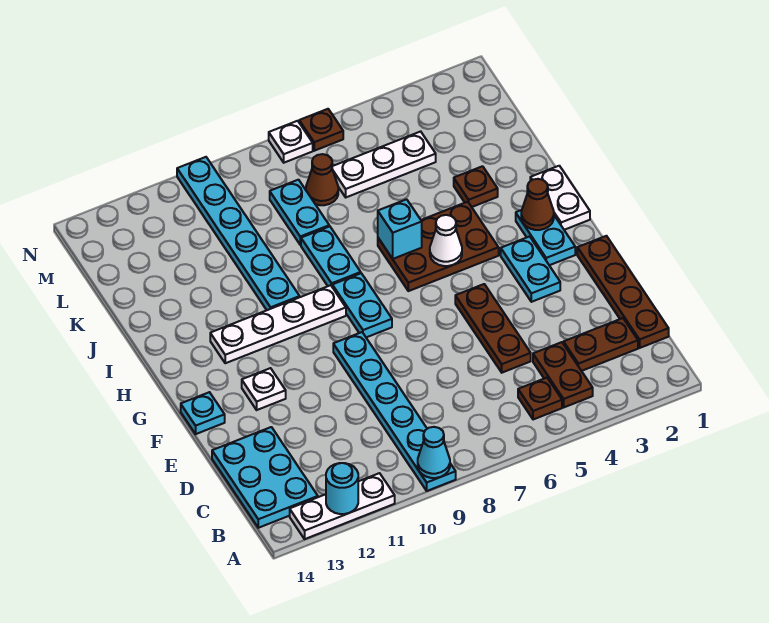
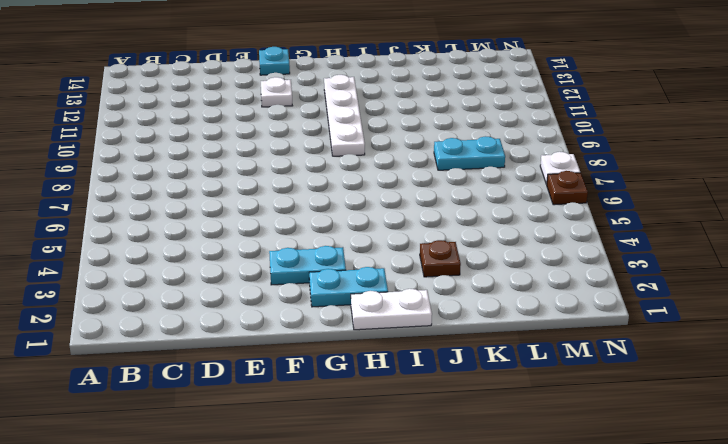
none -> cyan 1x6 plate [333,332,456,491]
none -> white 1x3 plate [290,473,395,539]
none -> brown 1x2 plate [533,342,593,407]

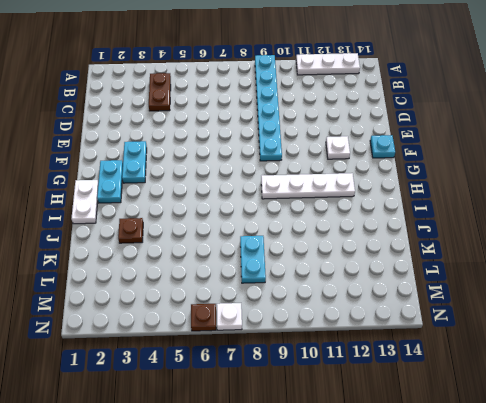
none -> brown 1x1 plate [518,378,562,420]
none -> cyan 2x3 plate [212,427,318,528]
none -> brown 1x4 plate [577,236,669,348]

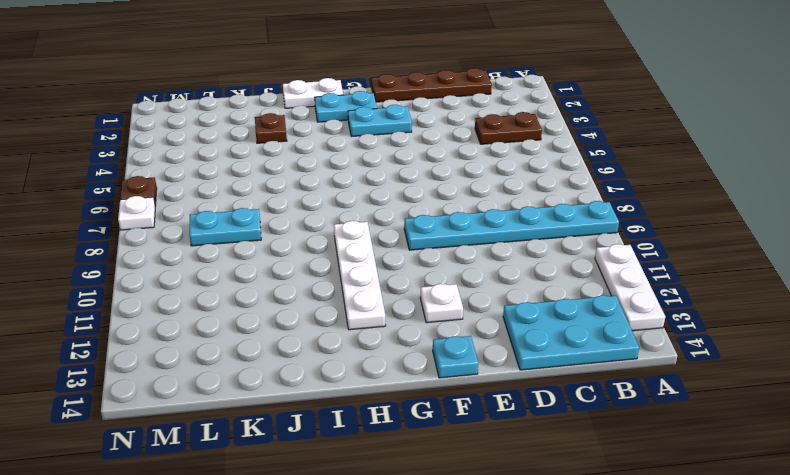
none -> brown 1x1 plate [518,378,562,420]
none -> brown 1x2 plate [564,318,638,371]
none -> brown 1x3 plate [455,284,531,373]

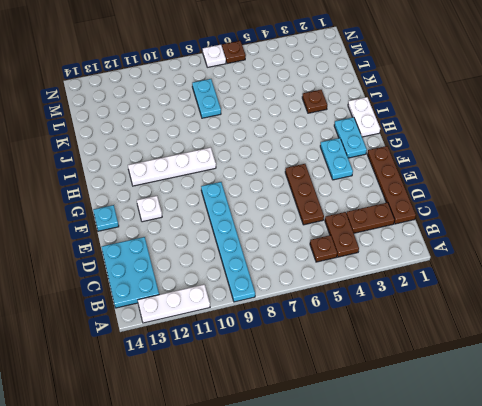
none -> cyan 1x2 plate [332,273,392,337]
none -> brown 2x3 plate [378,202,499,291]
none -> cyan 1x2 plate [301,226,361,286]

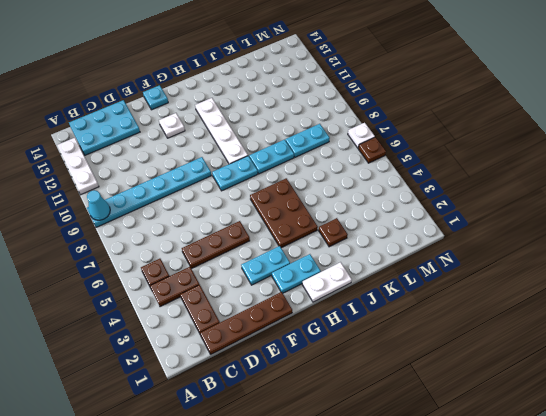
none -> cyan 1x6 plate [177,157,300,310]
none -> white 1x3 plate [332,131,436,197]
none -> brown 1x1 cone [306,154,338,205]

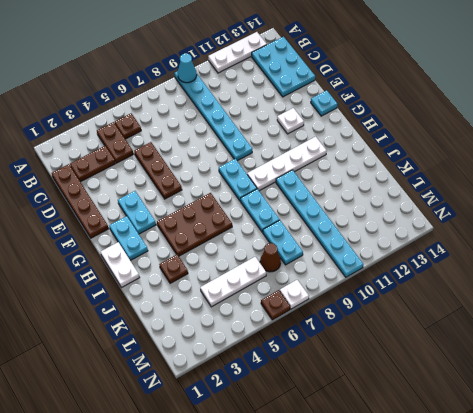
none -> cyan 1x1 round brick [326,463,358,514]
none -> brown 1x1 cone [521,179,554,230]
none -> white 1x1 cone [430,215,462,266]

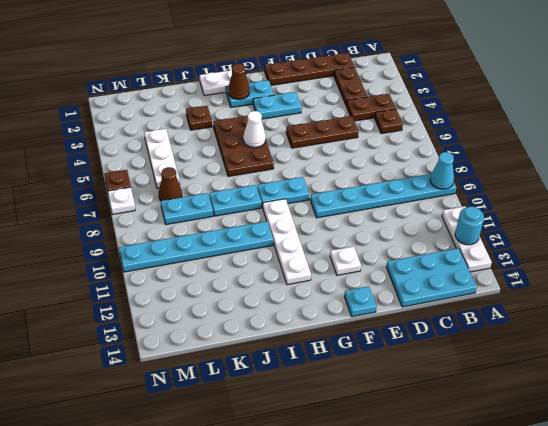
none -> cyan 1x1 brick [378,199,422,259]

